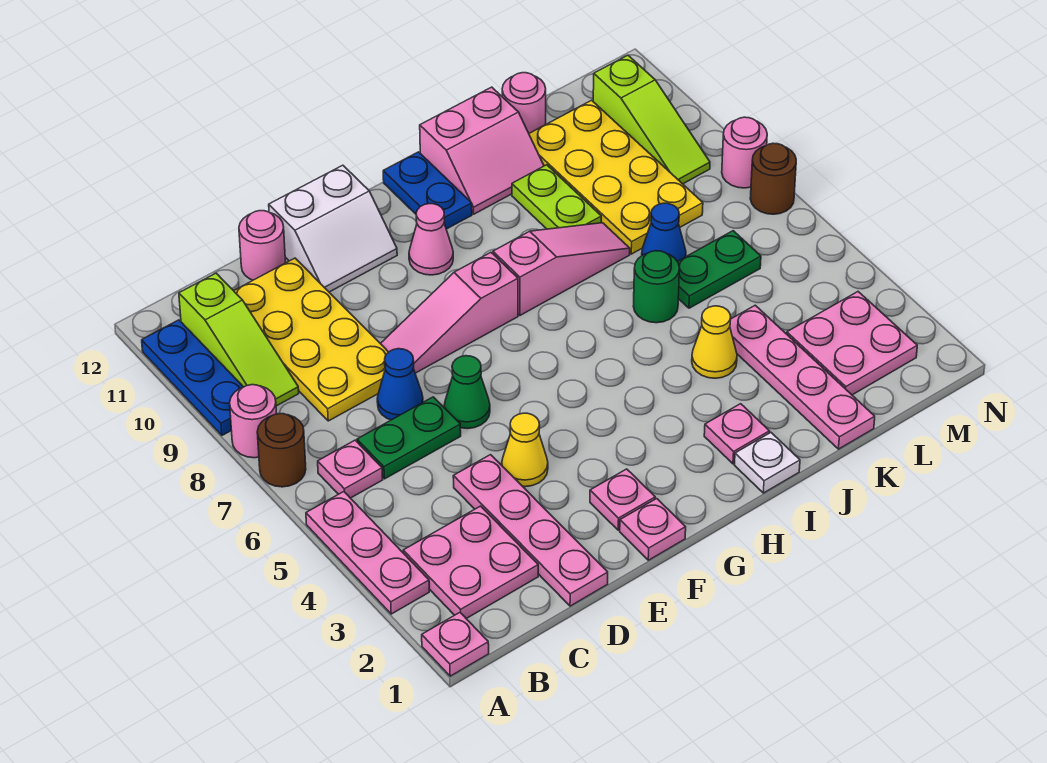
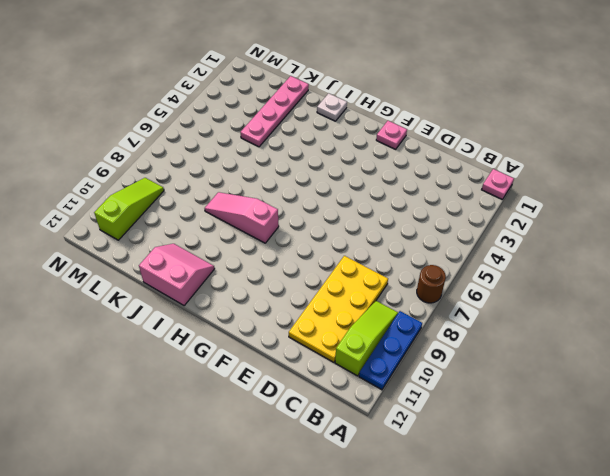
none -> pink 1x3 plate [306,492,429,614]
none -> pink 1x1 round brick [230,385,277,458]
none -> pink 2x2 plate [403,506,538,619]
none -> pink 1x1 plate [318,440,383,498]

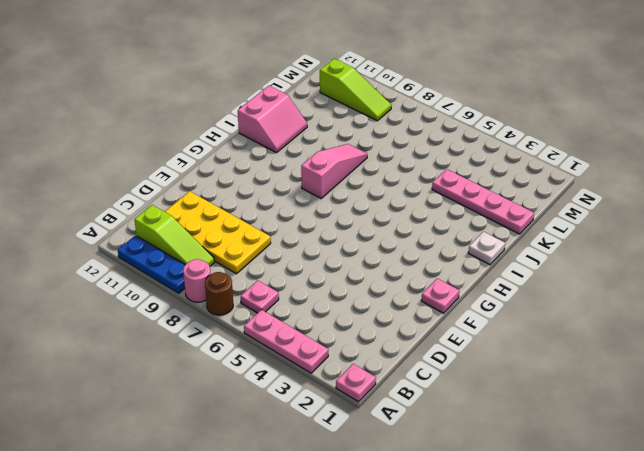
none -> pink 2x2 plate [403,506,538,619]
none -> green 1x2 plate [357,397,461,479]
none -> pink 1x4 plate [453,455,608,606]
none -> blue 1x1 cone [377,349,423,420]

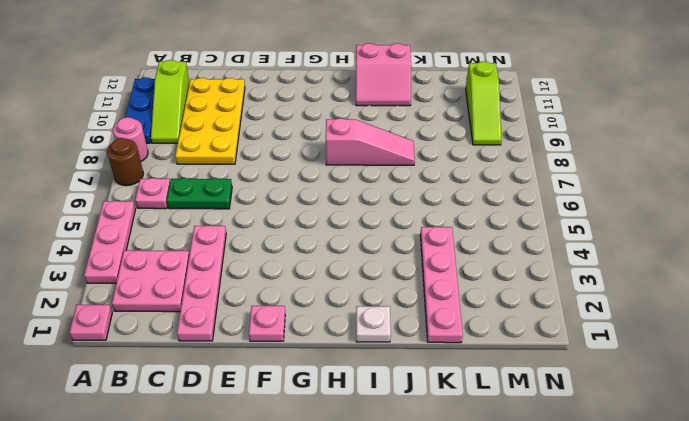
none -> blue 1x1 cone [377,349,423,420]
none -> pink 1x1 round brick [239,211,286,280]
none -> yellow 1x1 cone [502,413,548,487]
none -> green 1x1 cone [444,356,490,429]

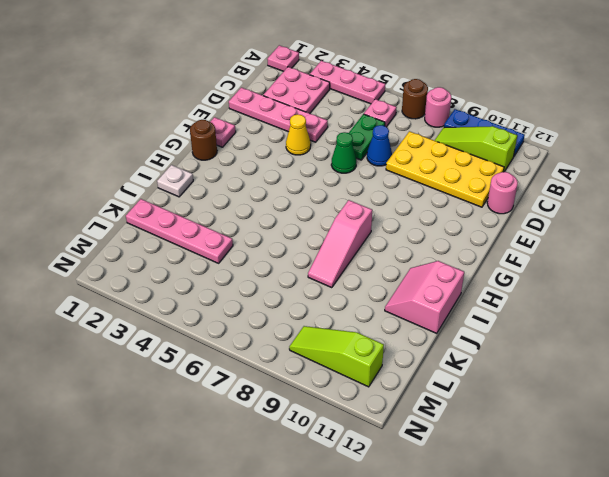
brown 1x1 round brick [190,120,217,160] -> brown 1x1 round brick moved to [750,143,796,214]
none -> pink 1x3 slope [380,252,518,373]
none -> white 2x2 slope [269,165,397,292]
none -> pink 1x1 plate [590,469,655,530]
none -> pink 1x1 cone [409,204,453,275]

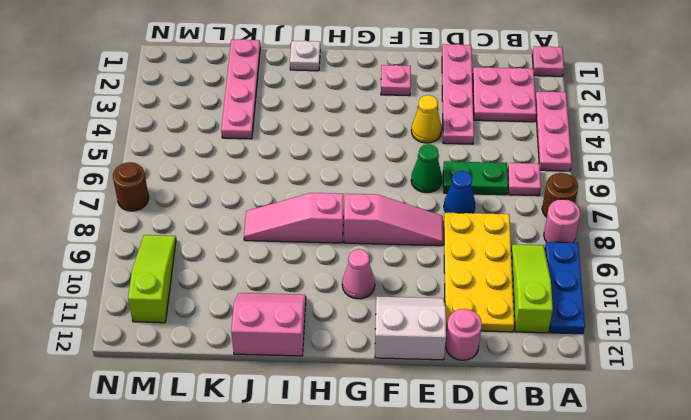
none -> pink 1x1 plate [620,499,686,560]
none -> blue 1x2 plate [383,152,472,229]
none -> pink 1x1 plate [704,404,769,464]
none -> yellow 1x1 cone [692,306,737,378]

